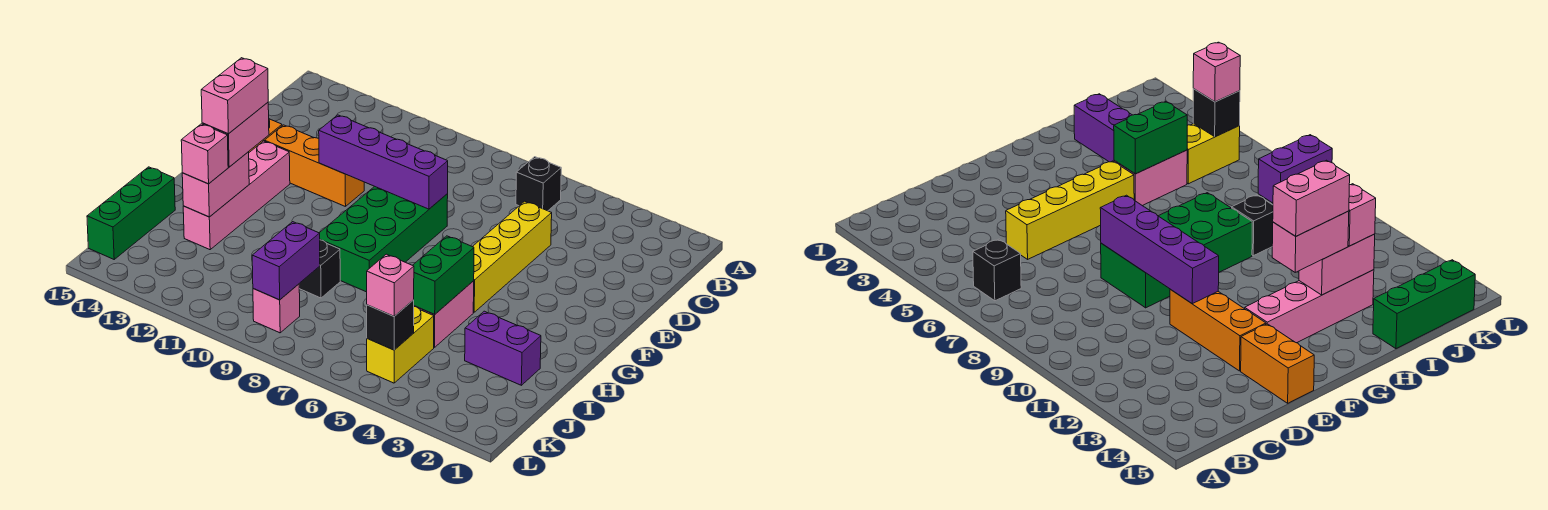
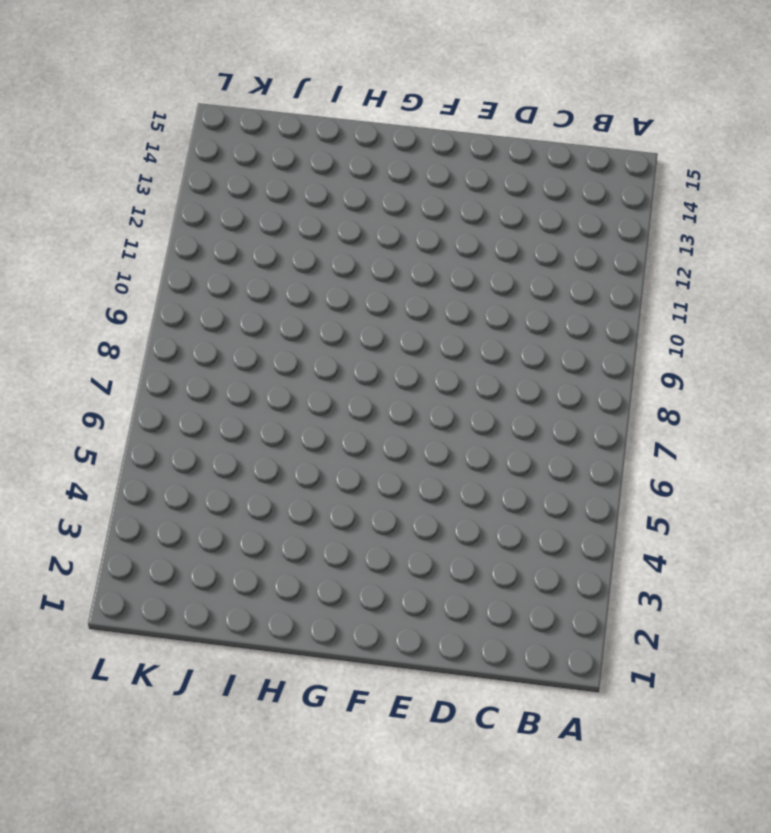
none -> black 1x1 brick [516,157,561,211]
none -> yellow 1x4 brick [473,201,552,312]
none -> green 2x4 brick [320,186,448,292]

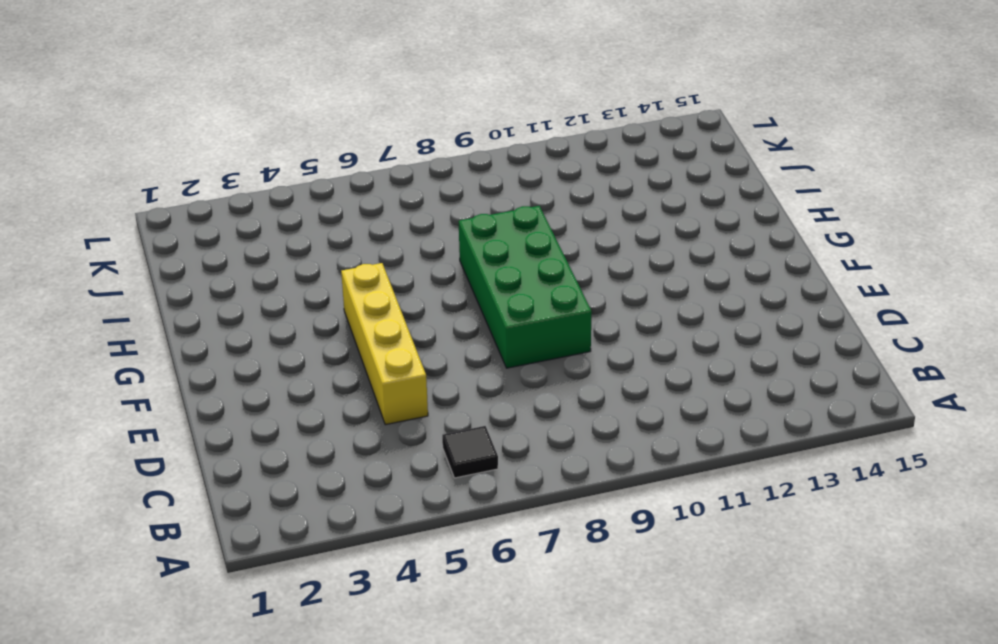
black 1x1 tile [442,426,498,478] -> black 1x1 brick [516,157,561,211]
none -> orange 1x3 brick [264,125,364,207]
none -> orange 1x2 brick [1241,324,1314,403]
none -> pink 1x4 brick [183,141,290,250]

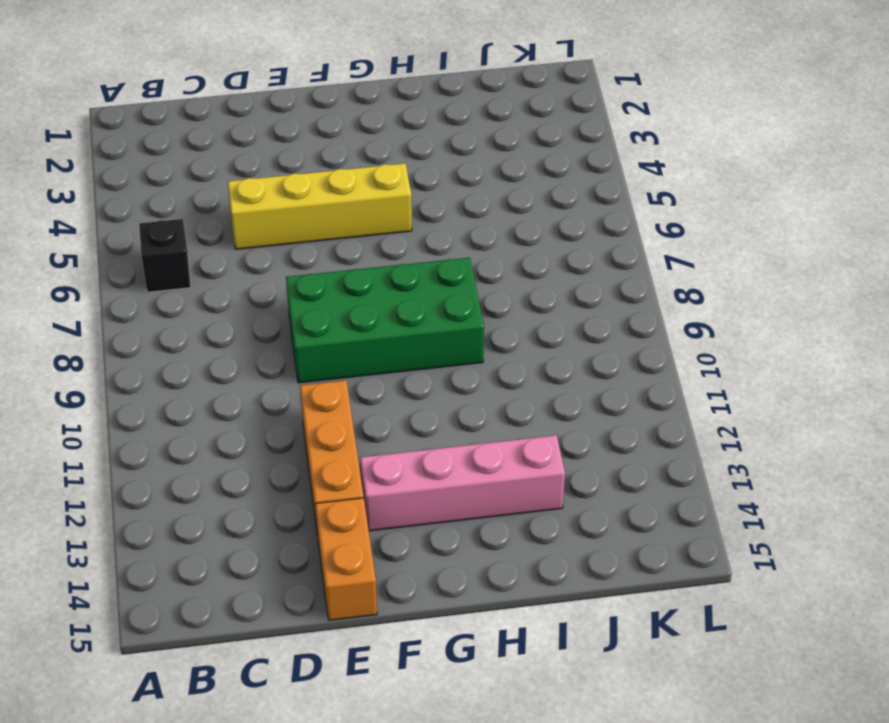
none -> pink 1x2 brick [414,281,474,348]
none -> purple 1x2 brick [465,311,541,385]
none -> black 1x1 brick [299,240,340,298]

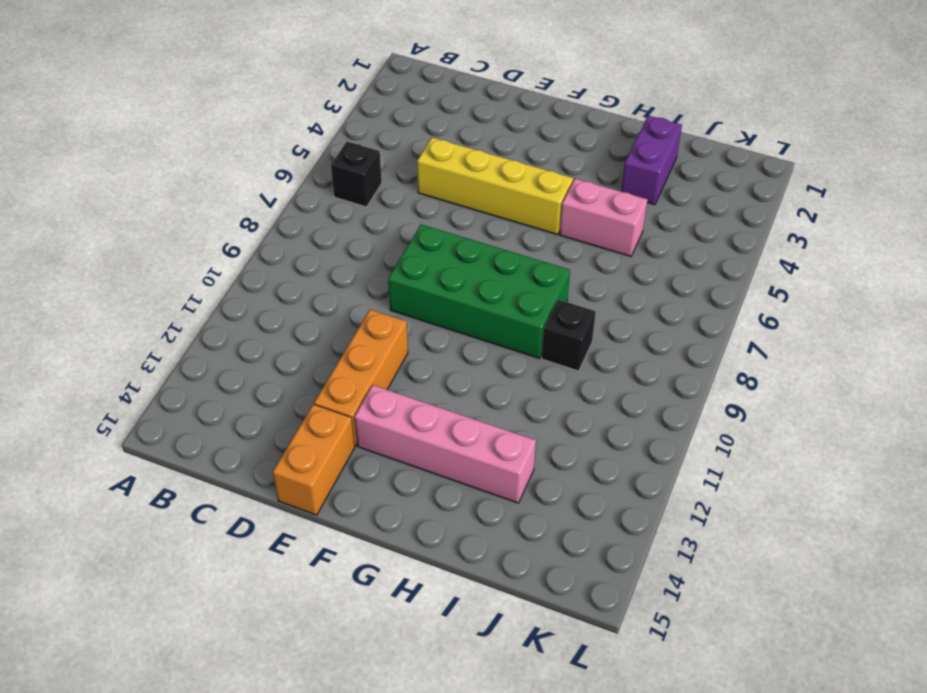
none -> green 1x3 brick [87,167,175,259]
none -> yellow 1x2 brick [367,307,434,383]
none -> pink 1x1 brick [253,284,300,333]

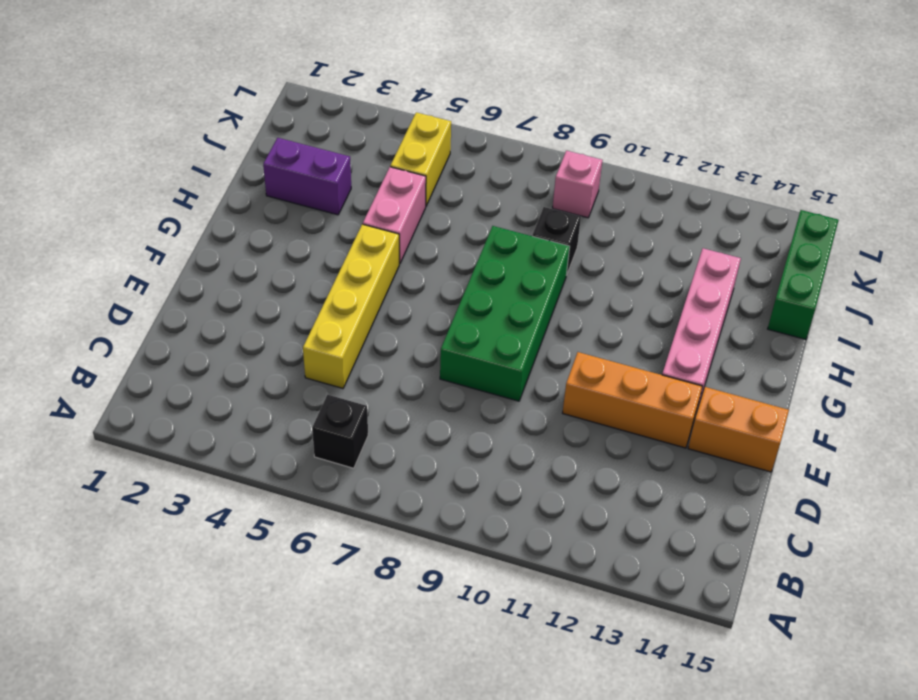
none -> purple 1x4 brick [319,115,448,209]
none -> green 1x2 brick [413,236,474,314]
none -> pink 1x2 brick [182,152,249,217]

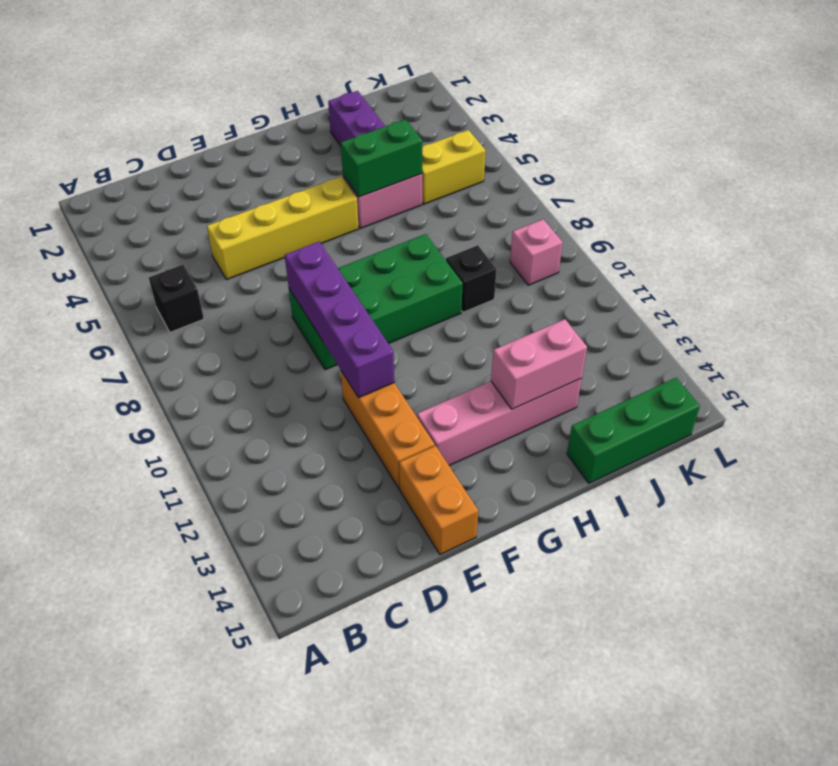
none -> purple 1x2 brick [252,222,320,300]
none -> black 1x1 brick [367,300,414,350]
none -> pink 1x2 brick [202,103,269,167]

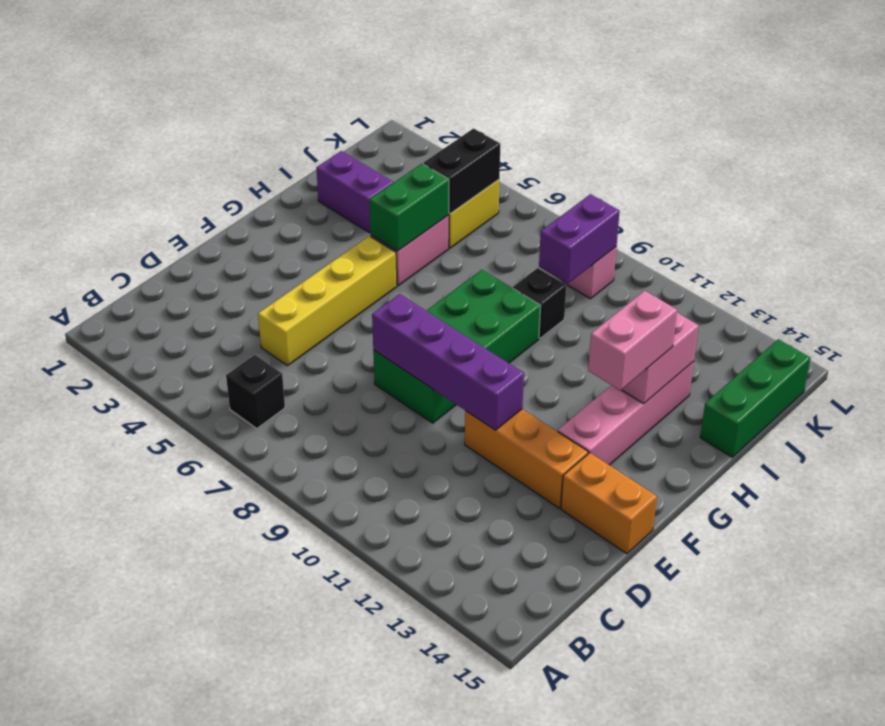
black 1x2 brick [423,129,500,214] -> black 1x1 brick [367,300,414,350]
none -> pink 1x1 brick [181,124,228,184]
none -> pink 1x1 brick [367,254,414,316]
none -> pink 1x2 brick [201,58,268,134]

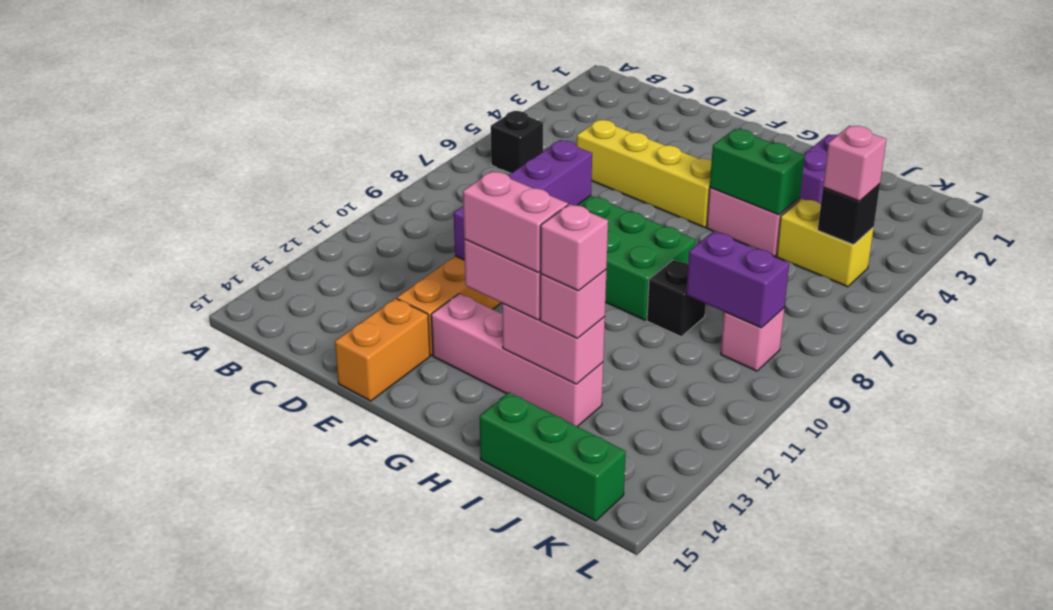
pink 1x1 brick [541,204,608,291] -> none

